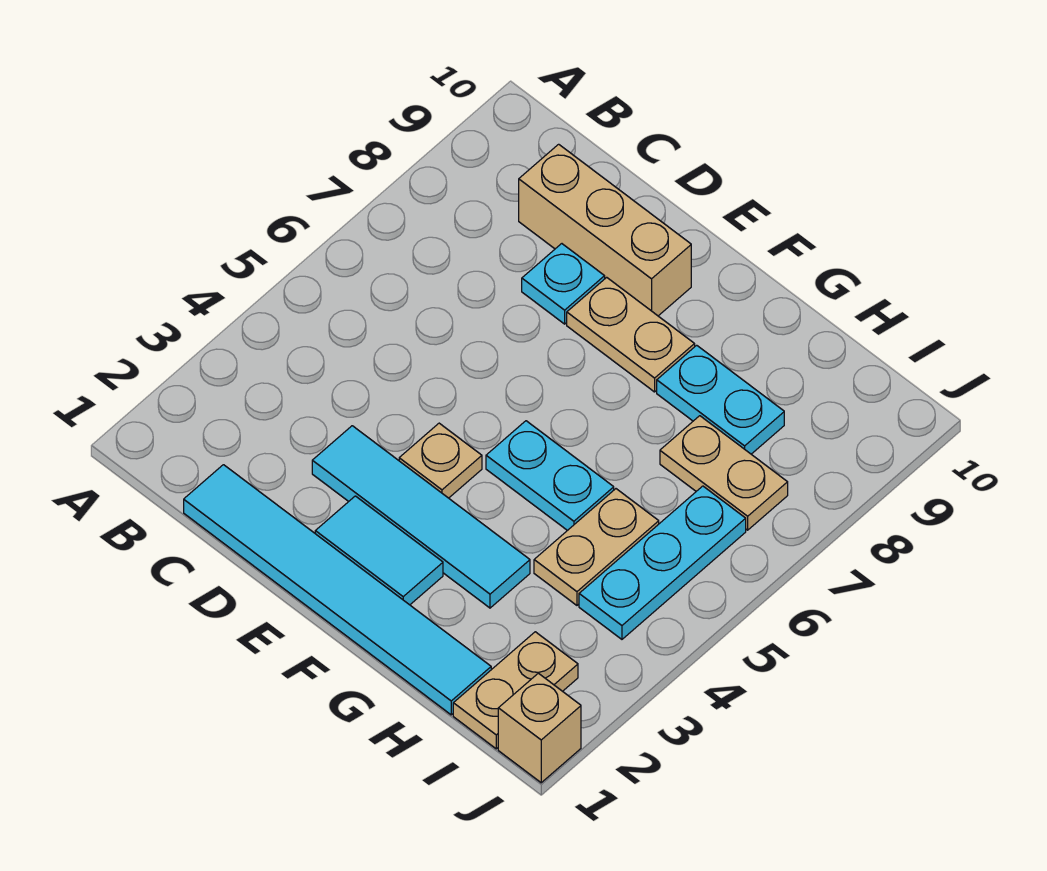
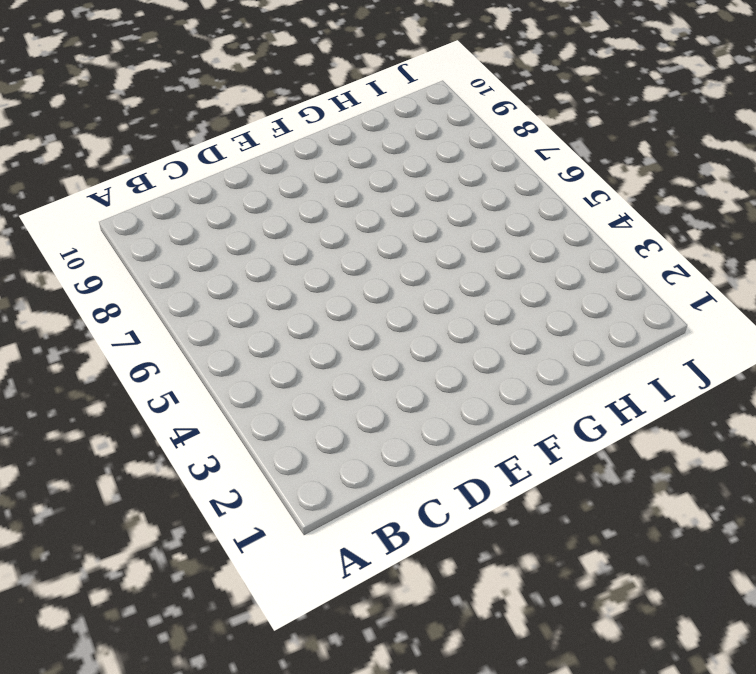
none -> cyan 1x6 tile [184,465,491,715]
none -> tan 1x3 brick [519,144,691,316]
none -> cyan 1x4 tile [312,426,530,608]

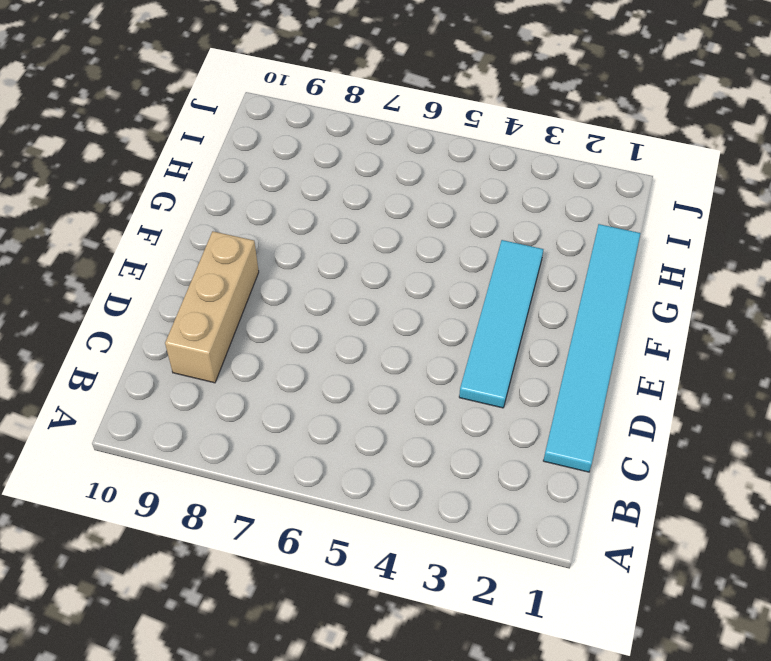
none -> cyan 1x1 plate [522,244,605,324]
none -> cyan 1x2 tile [315,496,443,605]
none -> tan 1x1 plate [399,423,482,498]

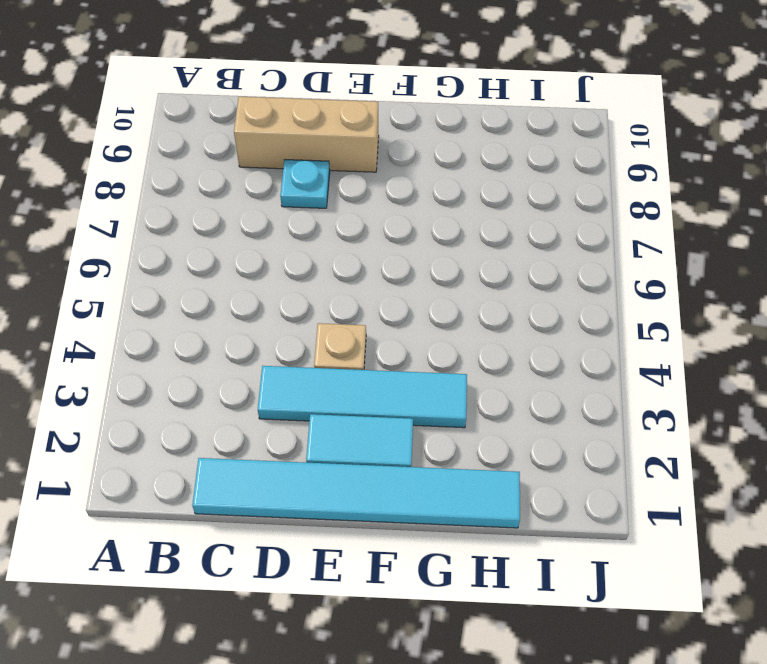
none -> tan 1x2 plate [567,277,695,392]
none -> cyan 1x2 plate [486,421,614,531]
none -> cyan 1x2 plate [657,345,784,454]

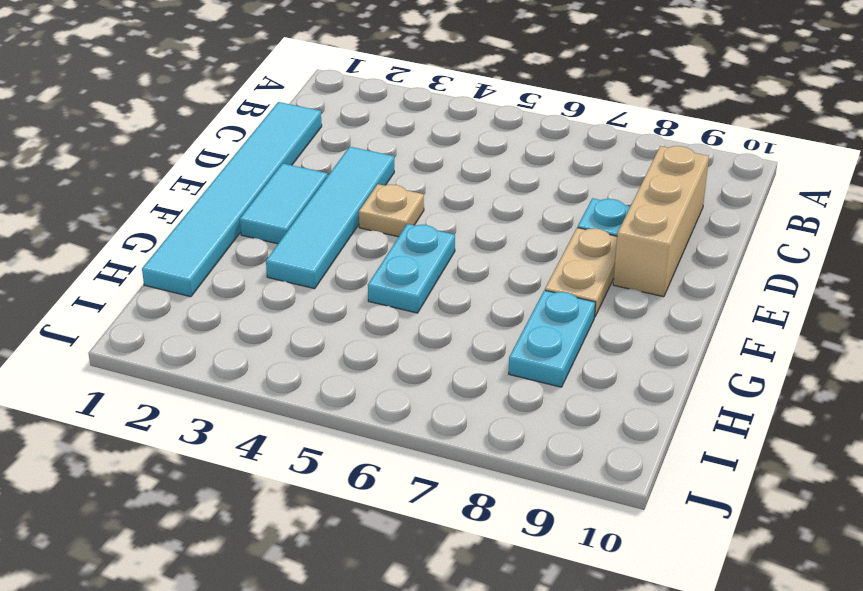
none -> tan 1x2 plate [534,489,659,605]
none -> tan 1x2 plate [660,416,788,530]
none -> tan 1x2 plate [453,632,578,749]

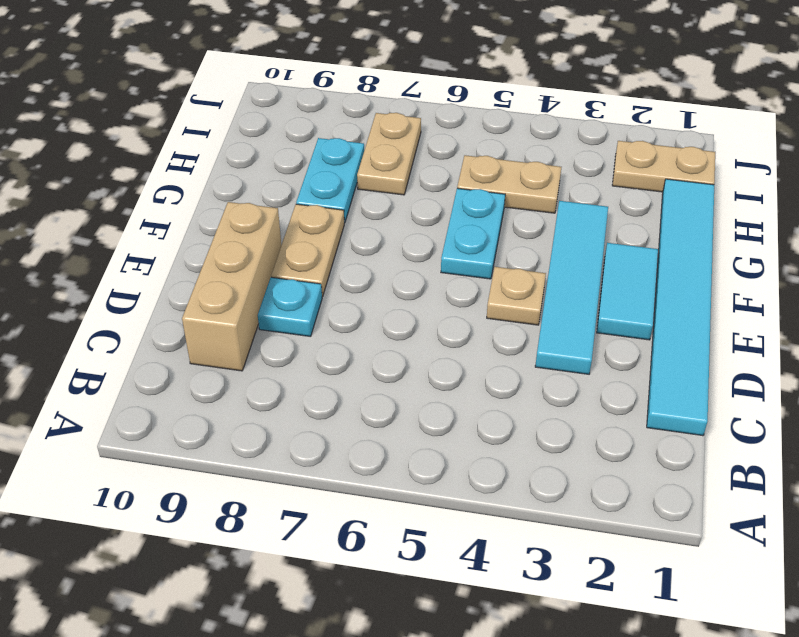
none -> cyan 1x3 plate [579,486,746,639]
none -> tan 1x1 brick [498,673,581,783]

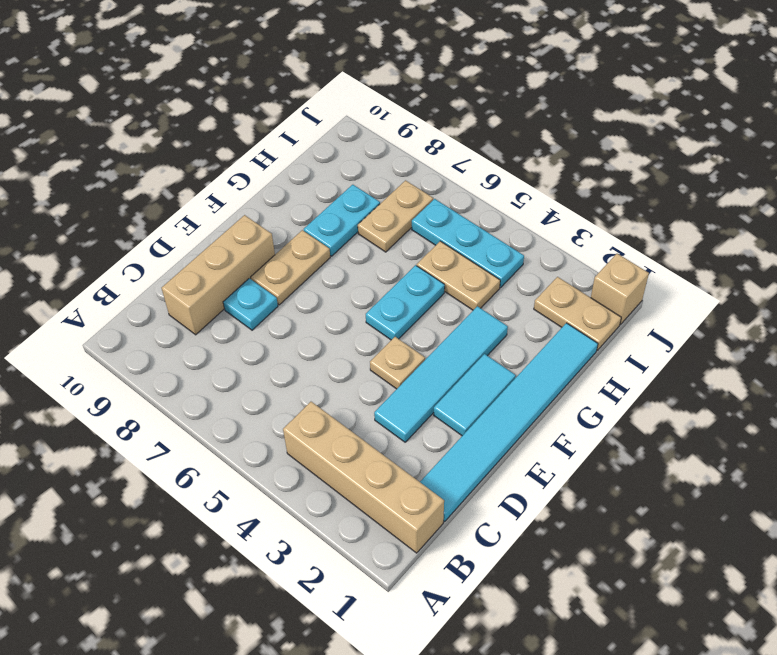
tan 1x4 brick [283,402,444,553] -> none

